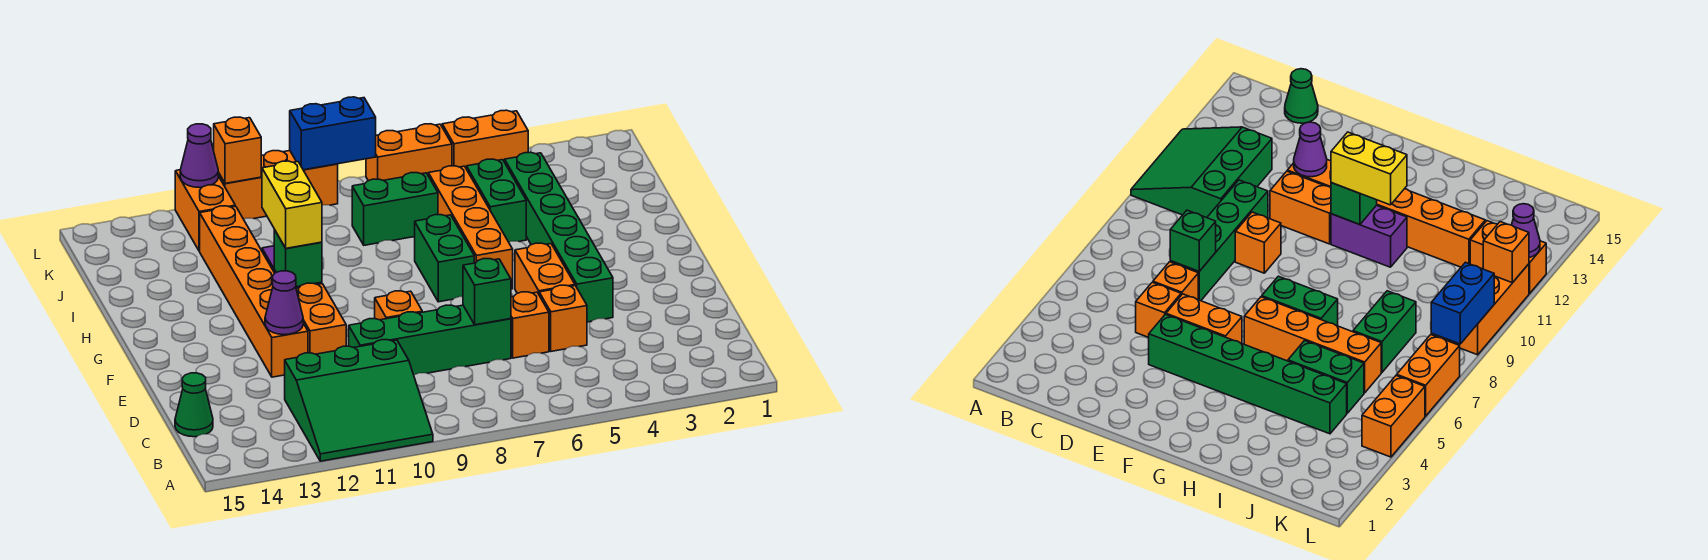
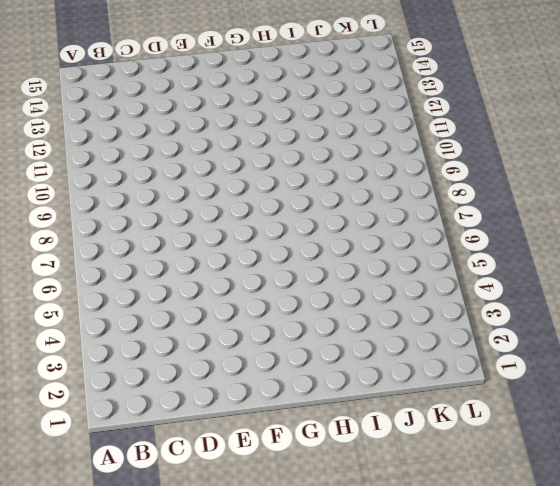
none -> green 3x3 slope [285,340,433,461]
none -> green 1x1 cone [175,373,213,437]
none -> orange 1x1 brick [539,285,587,351]

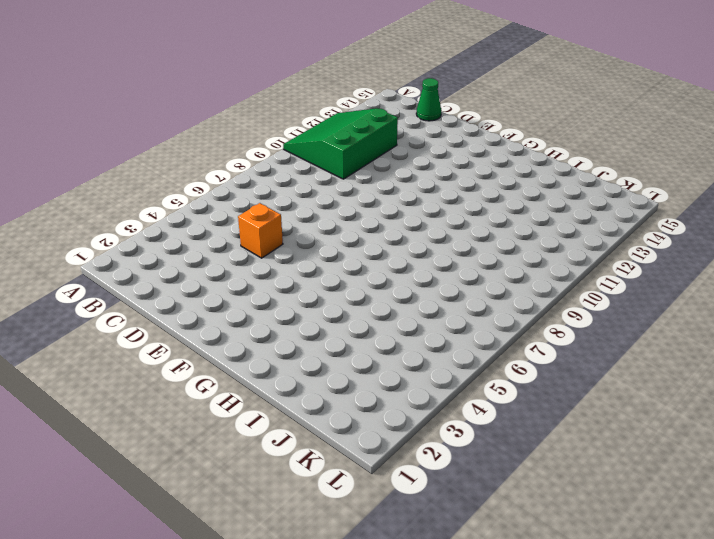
none -> orange 1x1 brick [511,292,549,358]
none -> green 1x4 brick [349,305,511,375]
none -> green 1x6 brick [505,152,613,322]

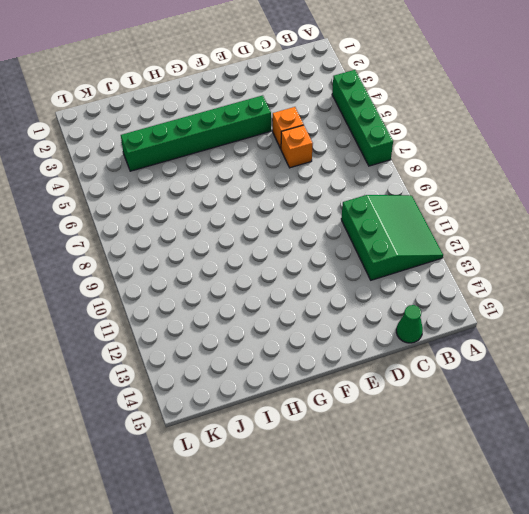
green 1x4 brick [332,70,393,166] -> green 1x4 brick moved to [349,305,511,375]
none -> orange 1x2 brick [515,243,575,294]
none -> orange 1x1 brick [375,291,422,320]
none -> orange 1x2 brick [296,283,346,354]

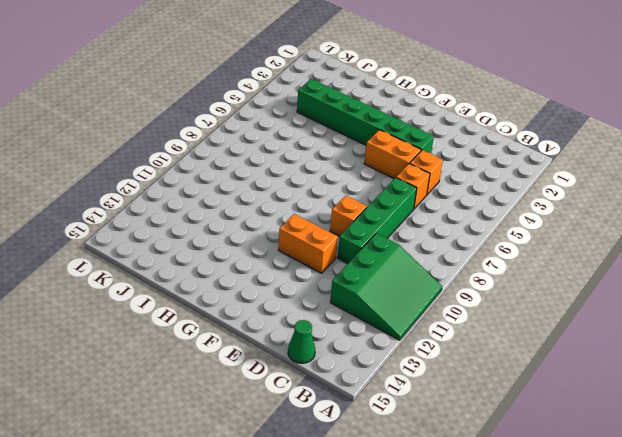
none -> orange 1x6 brick [200,206,308,377]
none -> orange 1x4 brick [428,166,513,289]
none -> green 1x2 brick [415,215,474,302]

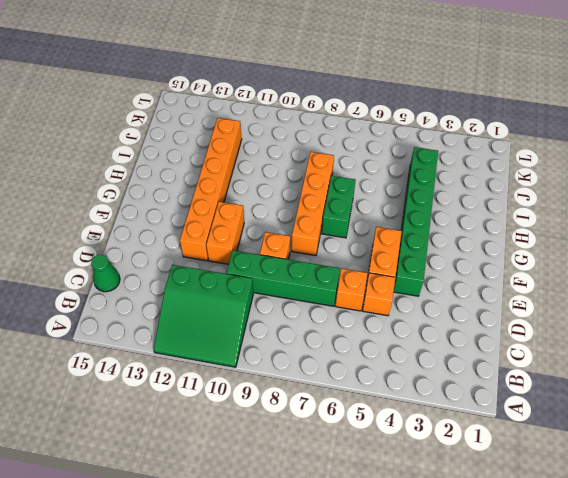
orange 1x4 brick [292,152,334,256] -> orange 1x4 brick moved to [428,166,513,289]
none -> purple 1x2 brick [1331,205,1407,267]
none -> green 1x2 brick [467,159,526,242]
none -> green 1x2 brick [352,173,438,245]

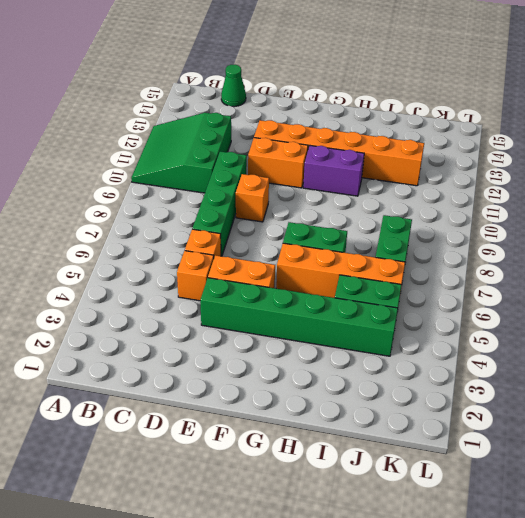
none -> orange 1x2 brick [175,170,235,251]
none -> orange 1x2 brick [442,110,528,169]
none -> orange 1x2 brick [366,124,452,181]

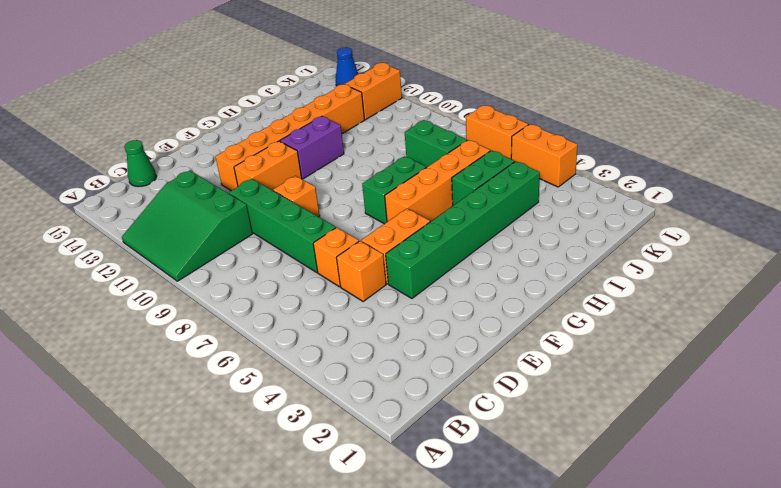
blue 1x1 cone [335,47,358,86] -> none
none -> orange 1x3 brick [218,151,338,219]
none -> green 1x1 brick [463,259,511,325]
none -> purple 1x1 cone [265,271,303,335]

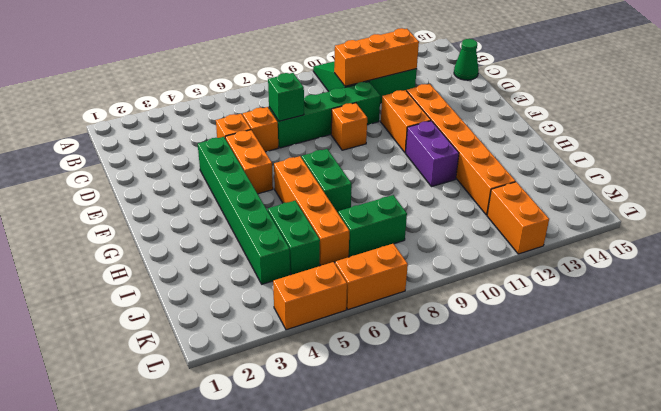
orange 1x3 brick [334,28,419,86] -> orange 1x3 brick moved to [218,151,338,219]
none -> purple 1x1 cone [265,271,303,335]
none -> green 1x1 brick [274,230,322,287]
none -> blue 1x2 brick [290,97,376,170]

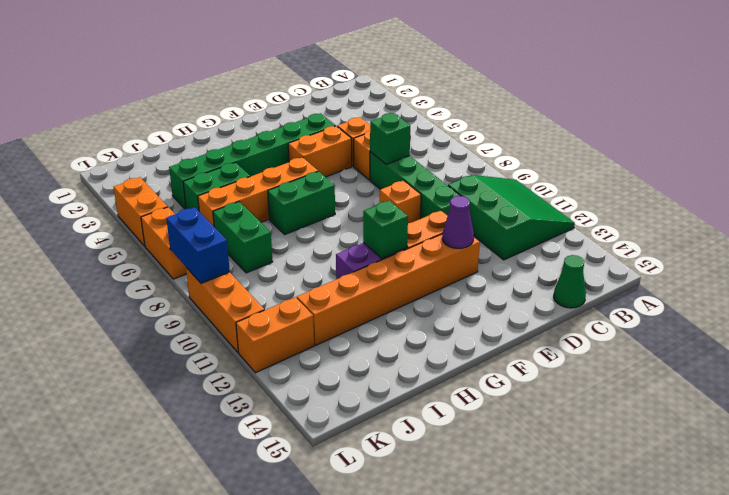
none -> orange 1x1 brick [214,117,261,183]
none -> purple 1x1 cone [180,124,219,187]
none -> yellow 1x2 brick [262,161,322,248]

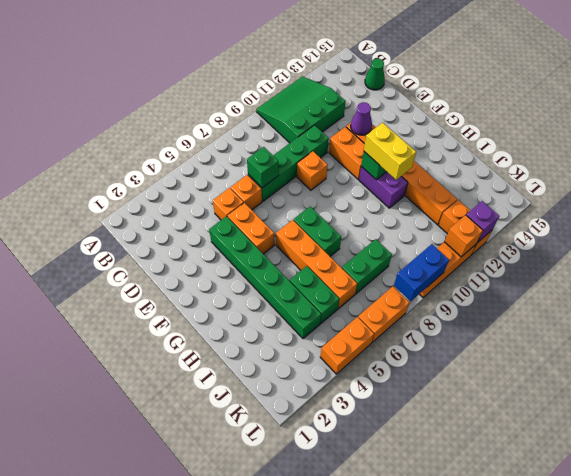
purple 1x1 brick [466,201,499,243] -> purple 1x1 cone [180,124,219,187]

